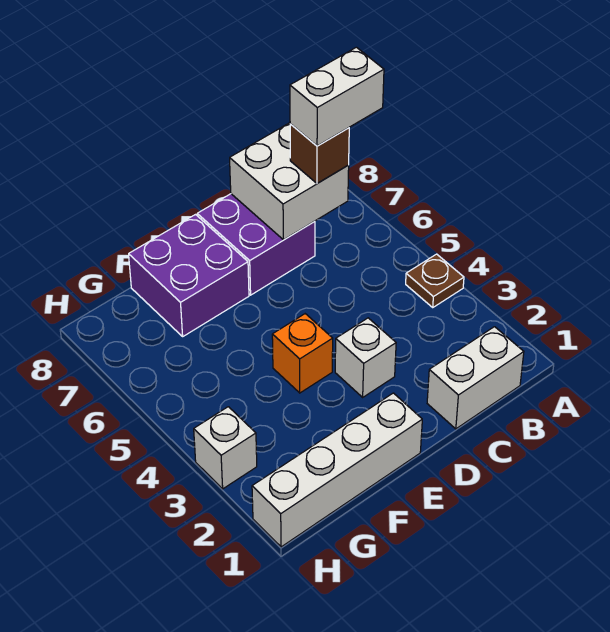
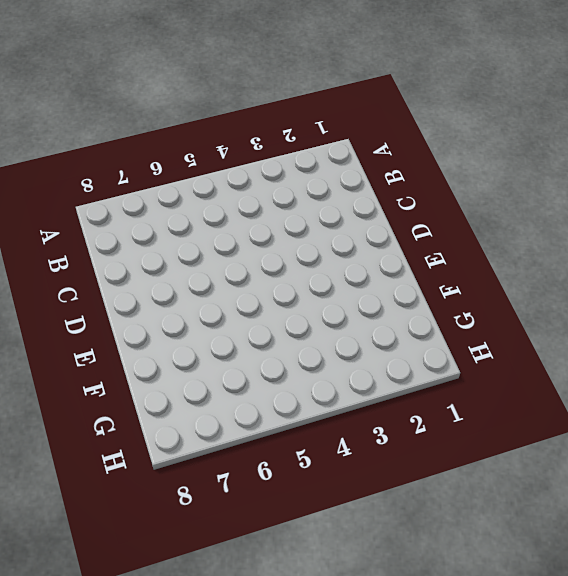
none -> brown 1x1 plate [406,254,464,307]
none -> white 1x2 brick [427,327,524,429]

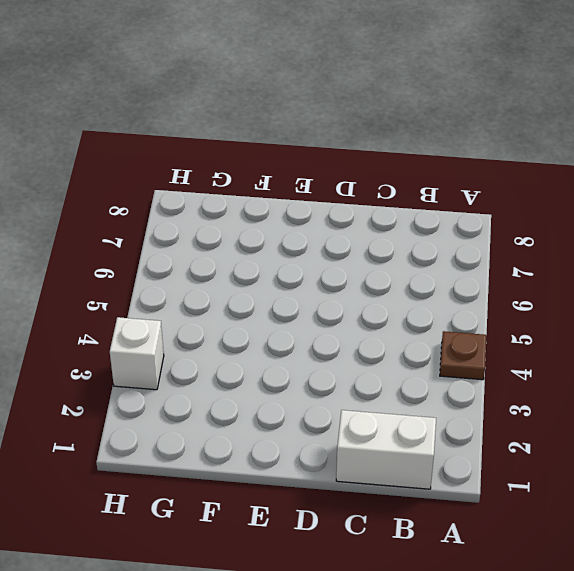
none -> purple 2x2 brick [197,194,315,295]
none -> white 1x1 brick [335,318,396,397]

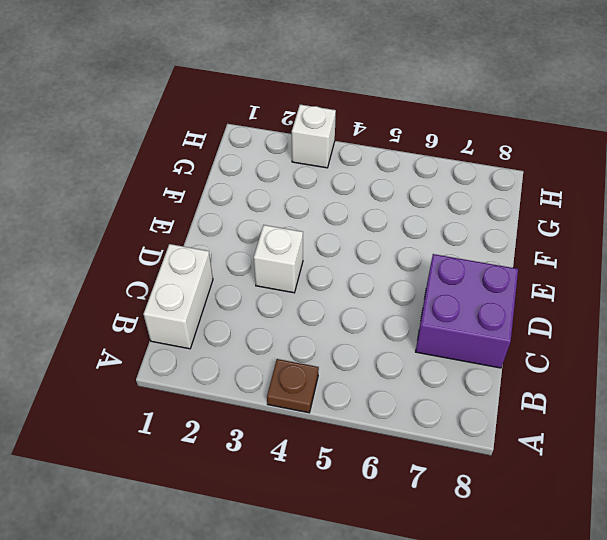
none -> white 1x4 brick [252,393,422,547]
none -> orange 1x1 brick [272,314,333,393]

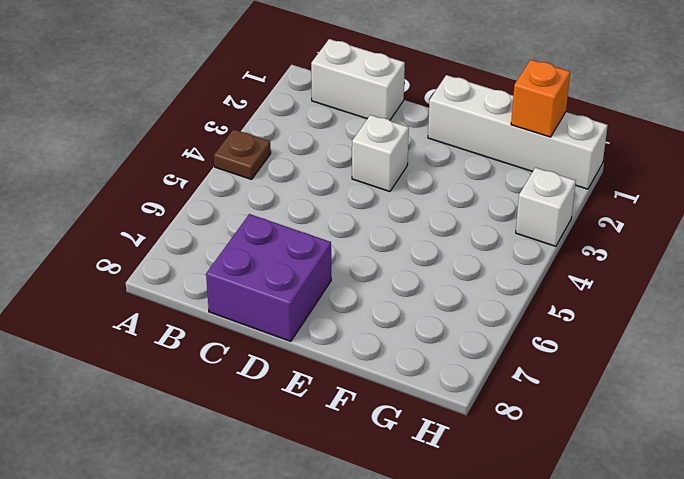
orange 1x1 brick [511,60,570,137] -> orange 1x1 brick moved to [272,314,333,393]
none -> purple 2x2 brick [129,215,249,336]
none -> white 2x2 brick [230,123,349,240]

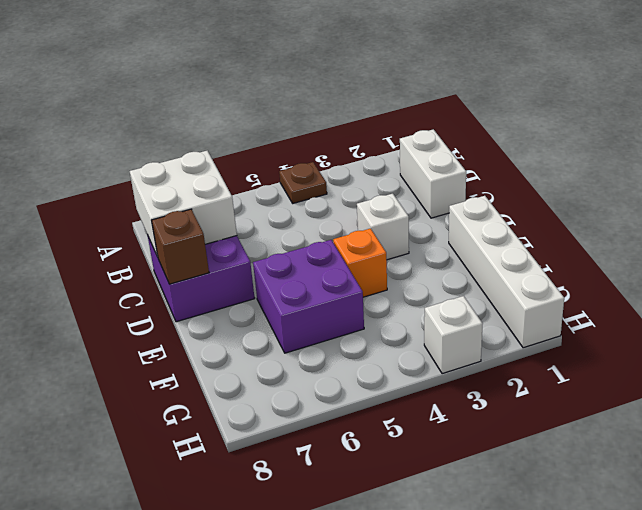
brown 1x1 brick [152,209,209,284] -> brown 1x1 brick moved to [290,124,349,183]
purple 2x2 brick [253,240,364,353] -> purple 2x2 brick moved to [129,215,249,336]
none -> white 1x2 brick [290,47,384,146]

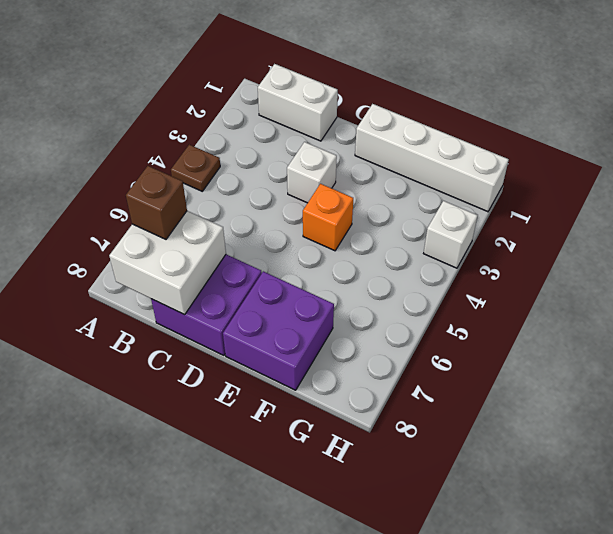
none -> white 1x2 brick [290,47,384,146]

